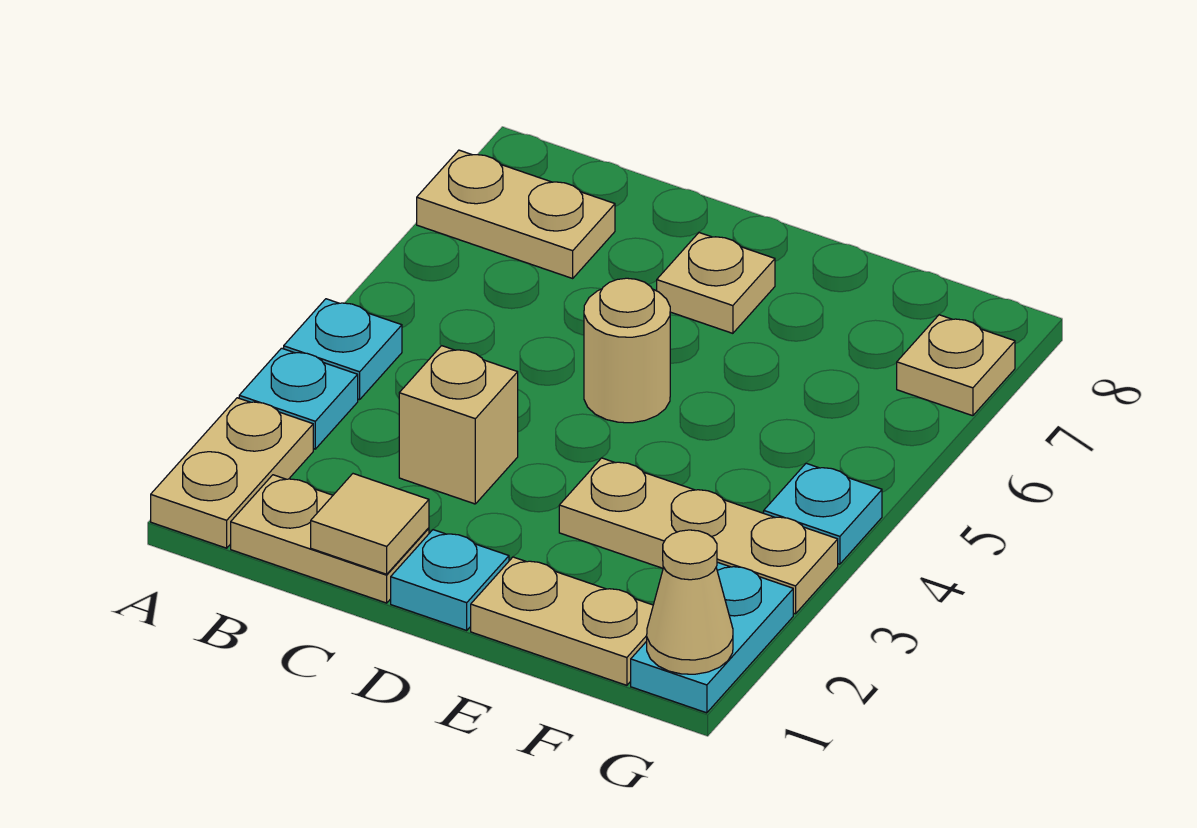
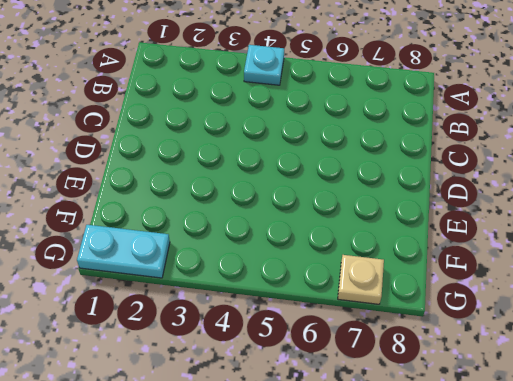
none -> tan 1x2 plate [151,398,313,548]
none -> cyan 1x1 plate [239,348,358,449]
none -> tan 1x2 plate [417,150,615,278]

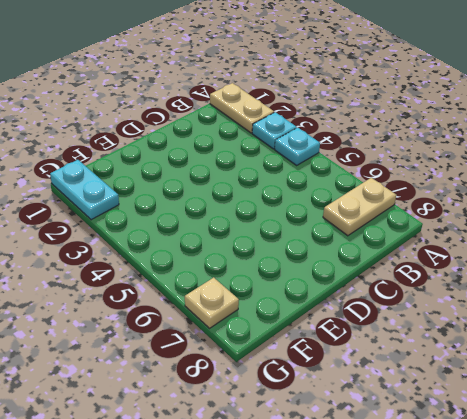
none -> tan 1x2 plate [231,475,429,603]
none -> tan 1x1 brick [399,346,518,504]
none -> cyan 1x1 plate [391,530,509,630]

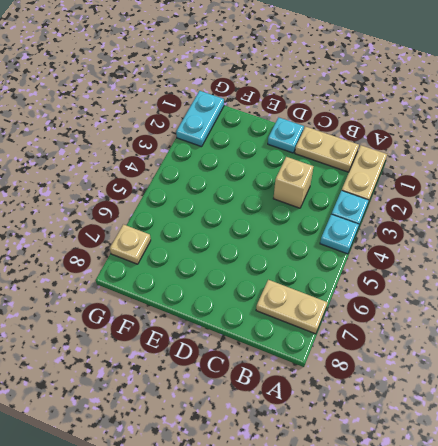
none -> tan 1x1 round brick [584,278,670,423]
none -> tan 1x1 plate [657,233,775,333]
none -> tan 1x2 plate [471,557,653,685]

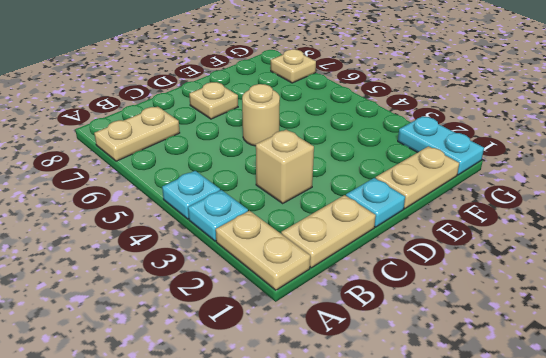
none -> tan 1x3 plate [559,458,838,614]
none -> cyan 1x1 plate [764,463,882,564]
none -> tan 1x1 tile [311,474,429,574]

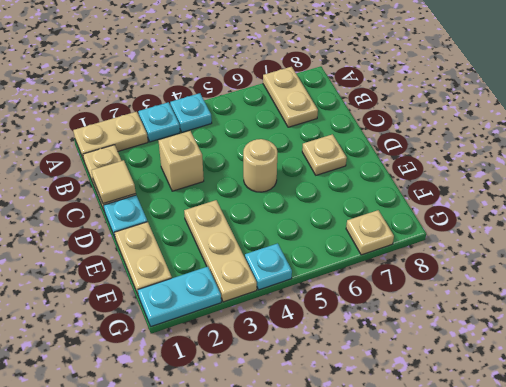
none -> tan 1x1 cone [647,530,733,674]

